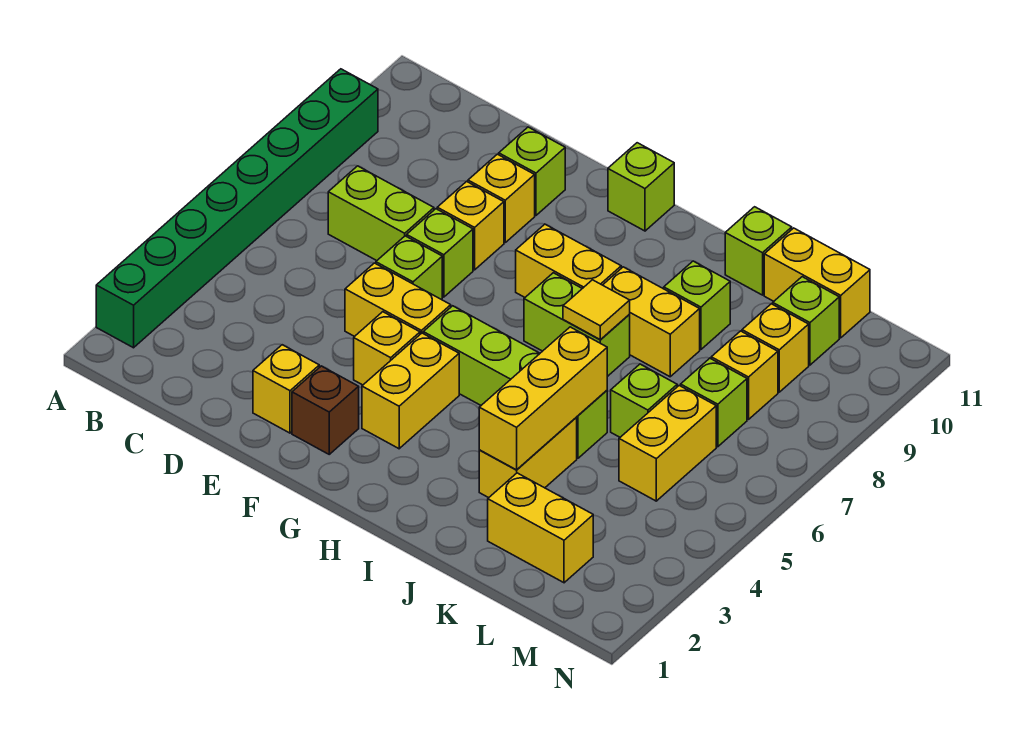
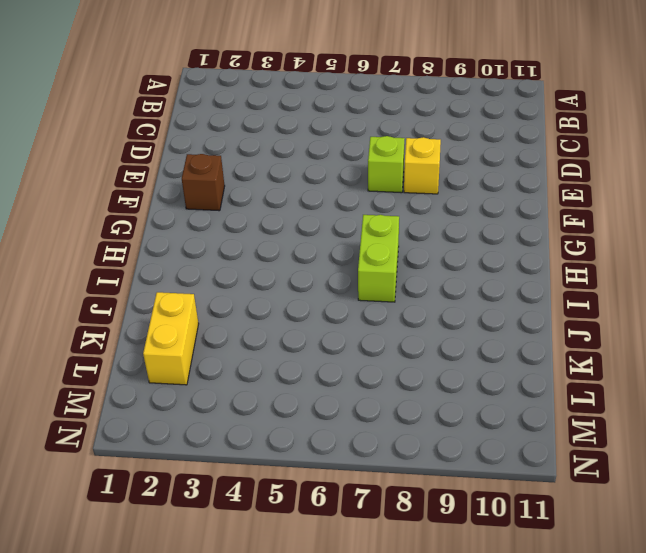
none -> green 1x8 brick [96,69,378,348]
none -> lime 1x2 brick [328,166,434,261]
none -> yellow 1x1 brick [253,345,319,433]
none -> yellow 1x2 brick [345,263,451,337]

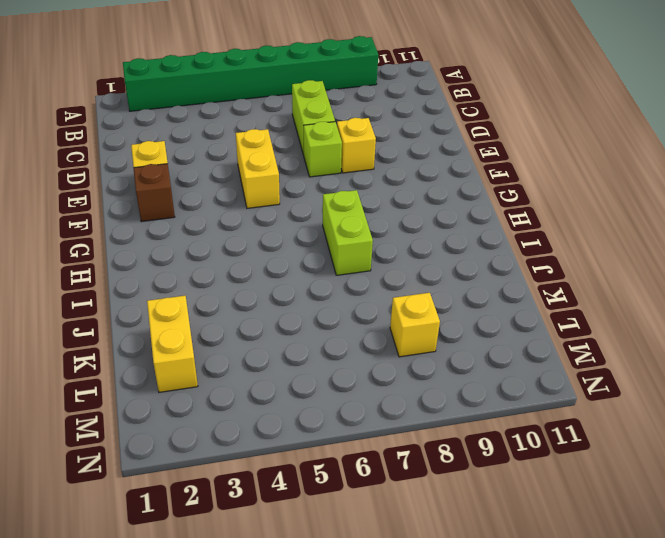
none -> lime 1x1 brick [376,236,442,299]
none -> yellow 1x1 brick [468,154,535,242]
none -> lime 1x1 brick [499,127,565,215]
none -> yellow 1x1 brick [354,312,420,385]

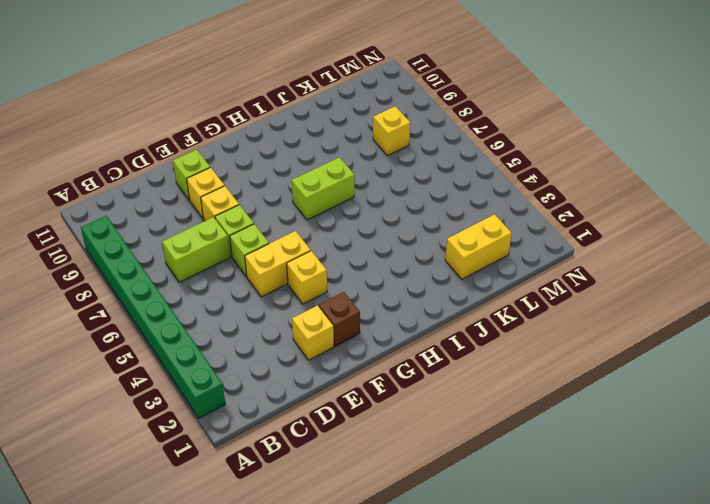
none -> yellow 1x2 brick [362,333,459,449]
none -> lime 1x4 brick [423,306,607,458]
none -> yellow 1x2 brick [516,224,621,297]
none -> lime 1x1 brick [608,143,674,231]

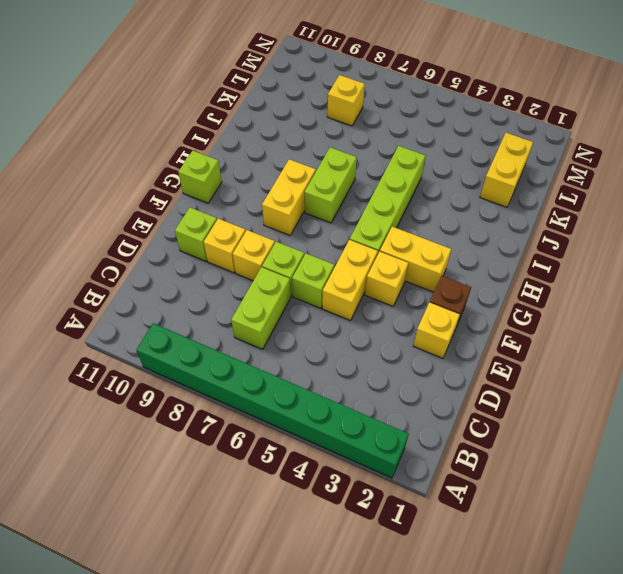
none -> yellow 1x2 brick [603,267,700,377]
none -> yellow 1x2 brick [479,418,577,498]
none -> lime 1x1 brick [664,261,730,349]
none -> lime 1x1 brick [725,207,792,295]

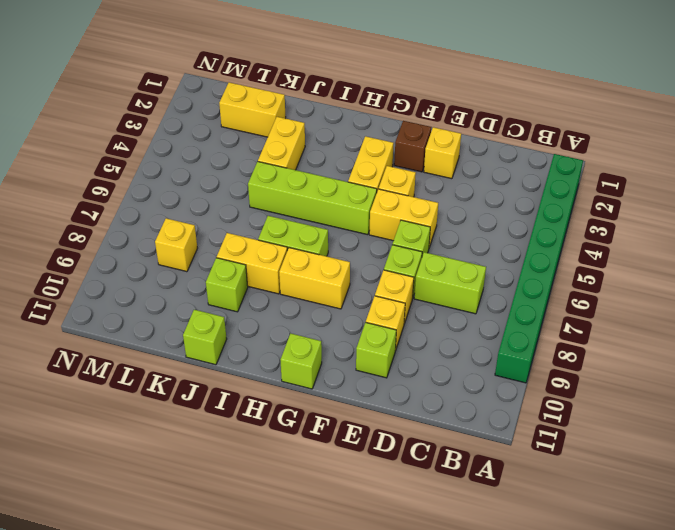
none -> lime 1x1 brick [611,364,677,437]
none -> yellow 1x2 brick [764,228,870,338]
none -> yellow 1x2 brick [619,386,716,501]
none -> lime 1x1 brick [681,358,747,447]

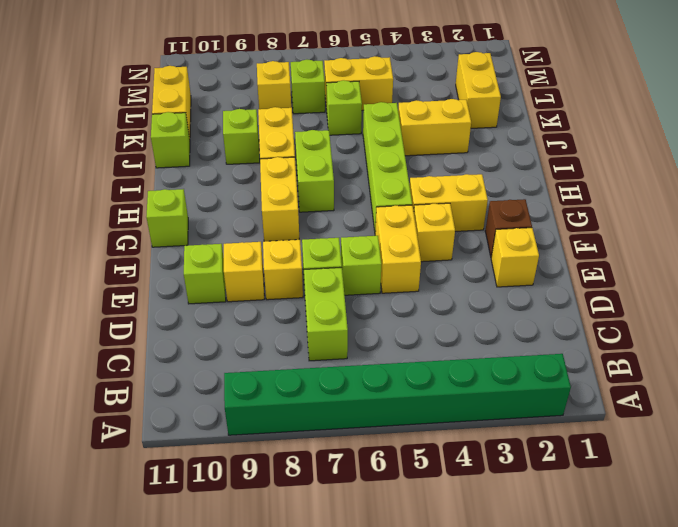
none -> yellow 1x1 brick [742,304,809,392]
none -> lime 1x1 brick [773,277,839,365]
none -> yellow 1x1 tile [563,280,630,340]
none -> yellow 1x3 brick [479,327,607,470]

